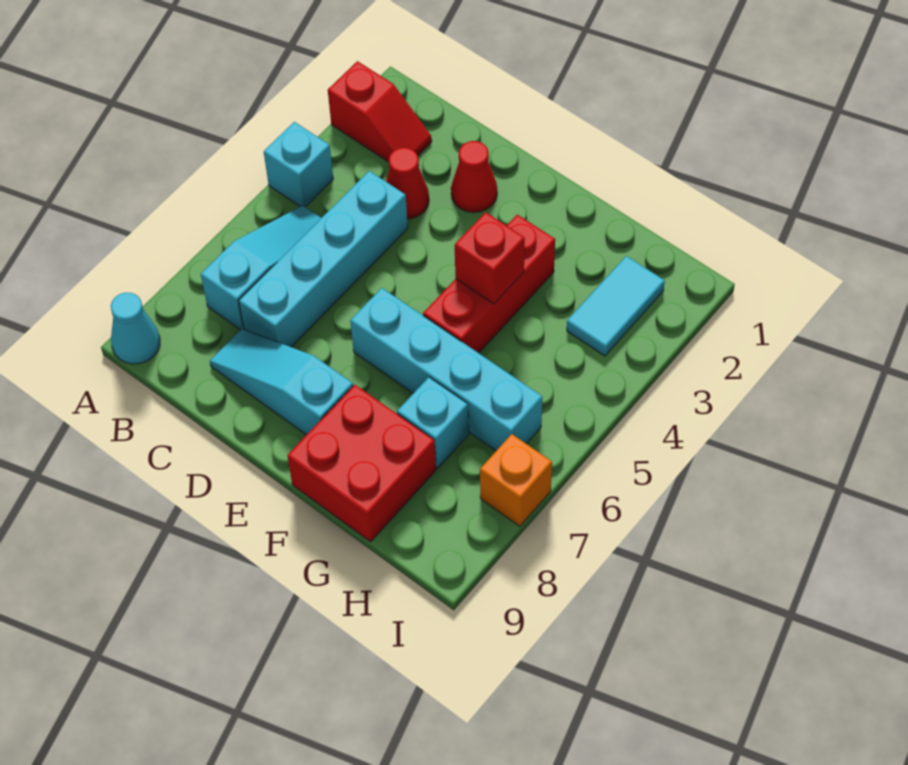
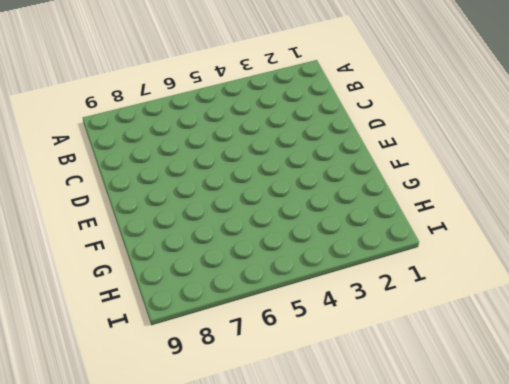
none -> red 1x2 slope [328,61,432,162]
none -> cyan 1x1 brick [264,122,333,207]
none -> cyan 1x1 cone [111,293,160,364]

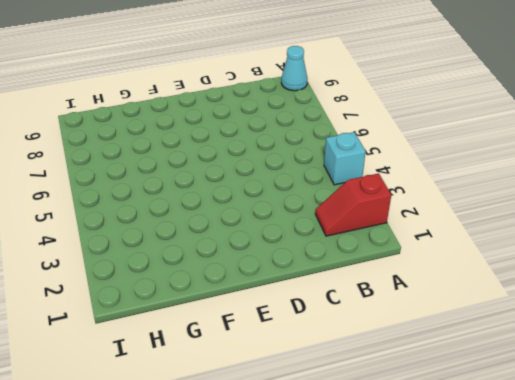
none -> cyan 1x3 slope [201,206,321,330]
none -> red 1x1 cone [386,148,429,219]
none -> cyan 1x4 brick [239,171,408,347]

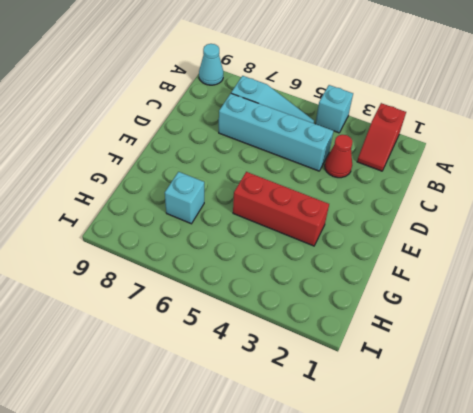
none -> cyan 1x3 slope [210,329,353,435]
none -> red 1x1 cone [451,141,497,212]
none -> cyan 1x4 brick [350,288,542,451]

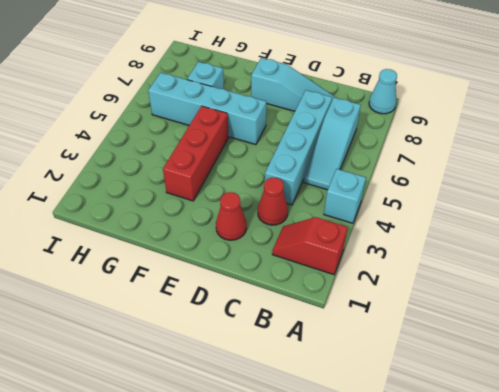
none -> red 2x2 brick [287,385,436,542]
none -> cyan 1x2 tile [567,256,665,356]
none -> orange 1x1 brick [480,434,552,526]

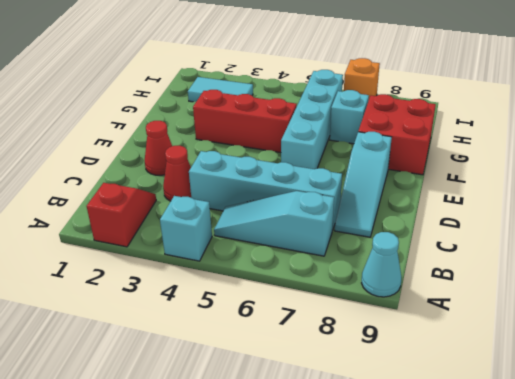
none -> red 1x1 brick [455,212,525,304]

